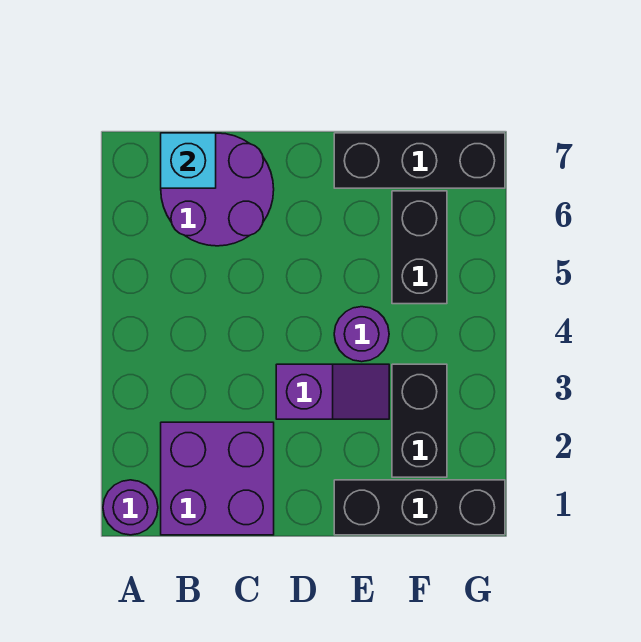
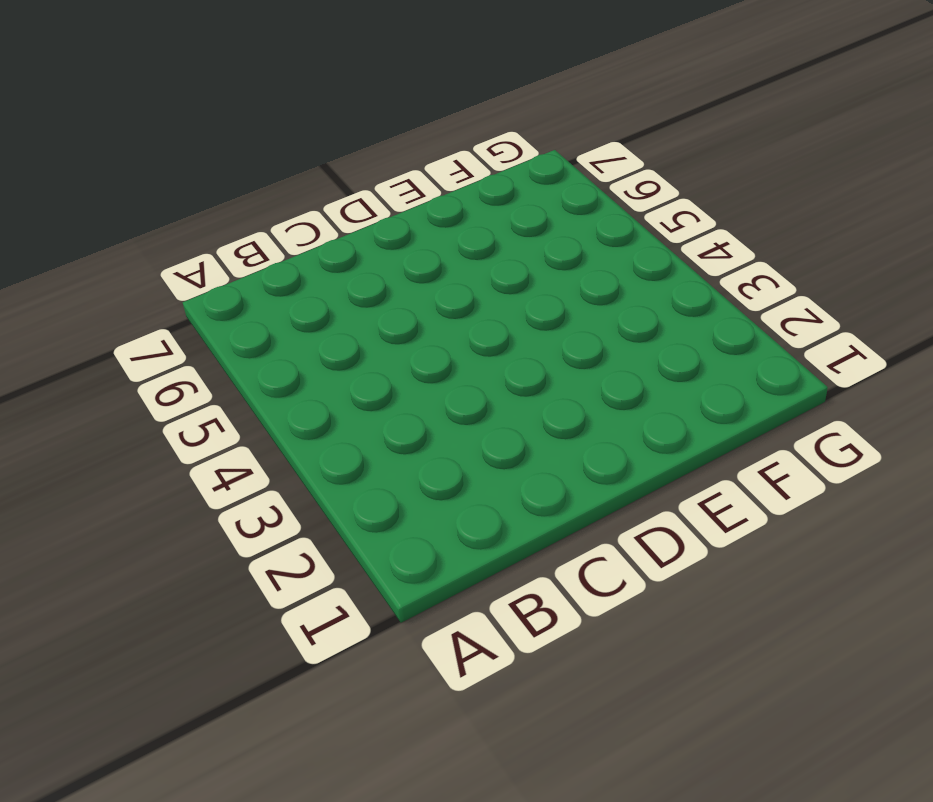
none -> purple 1x1 round brick [103,480,158,535]
none -> purple 2x2 brick [161,422,274,535]

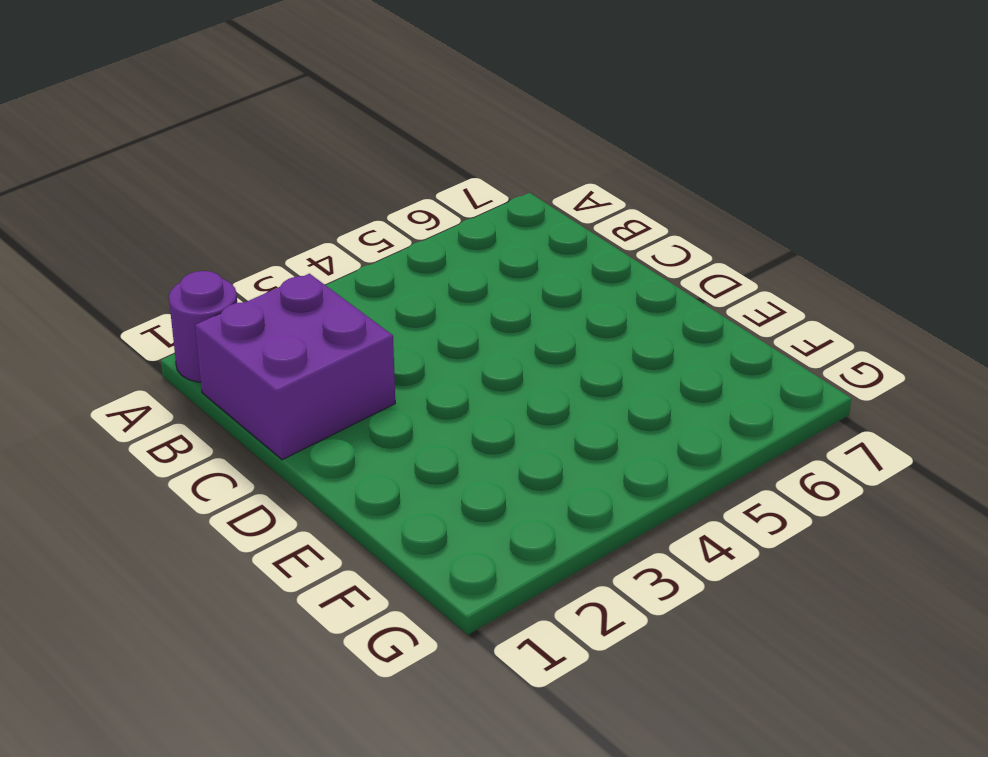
none -> purple 2x2 round brick [161,133,274,246]
none -> purple 1x2 slope [276,364,389,419]

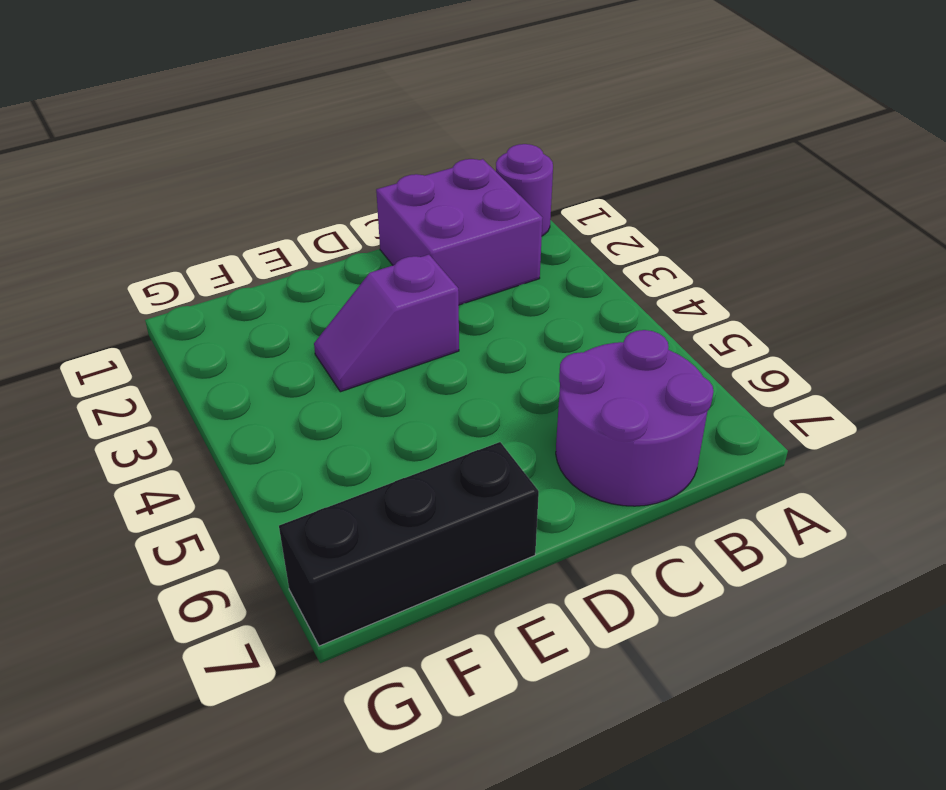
none -> black 1x3 brick [334,480,505,535]
none -> purple 1x1 round brick [334,307,389,362]

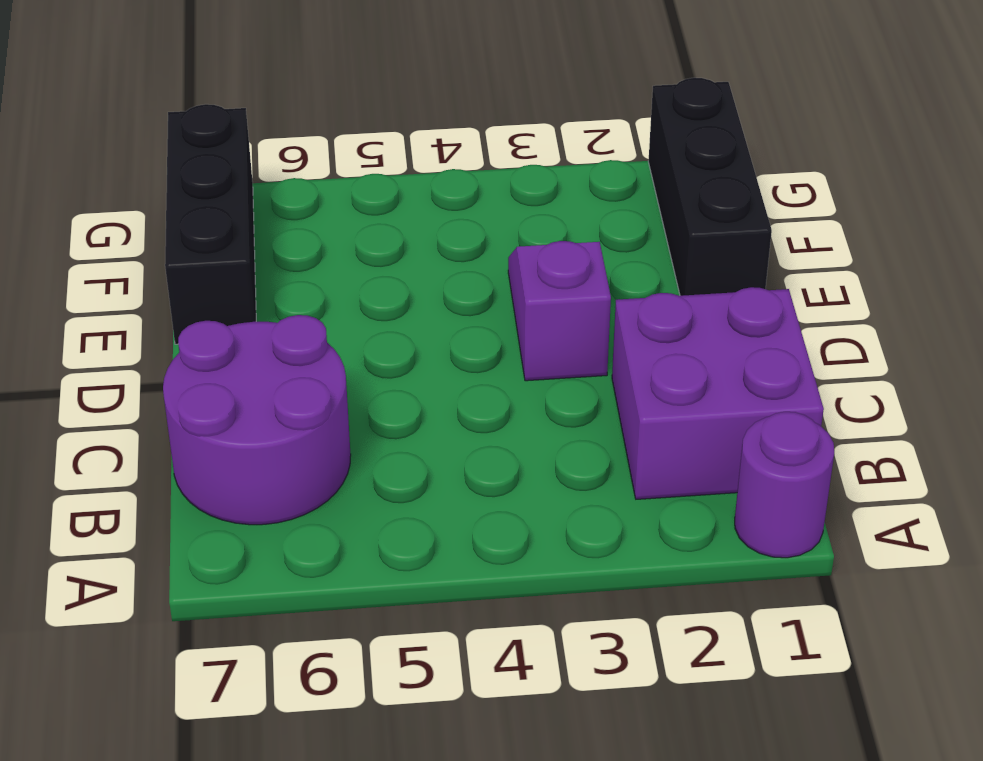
none -> purple 1x1 round brick [334,307,389,362]
none -> black 1x2 brick [392,364,447,477]

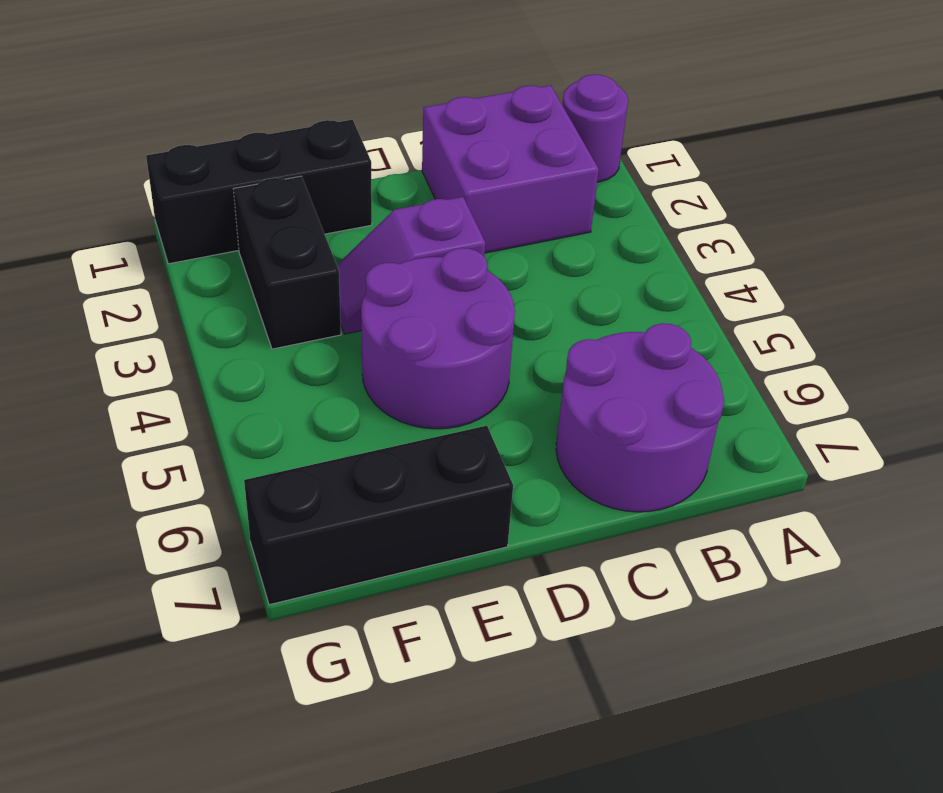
purple 2x2 round brick [361,248,515,429] -> purple 1x1 round brick [334,307,389,362]
none -> black 1x2 brick [392,191,447,304]
none -> cyan 1x1 brick [161,133,216,188]

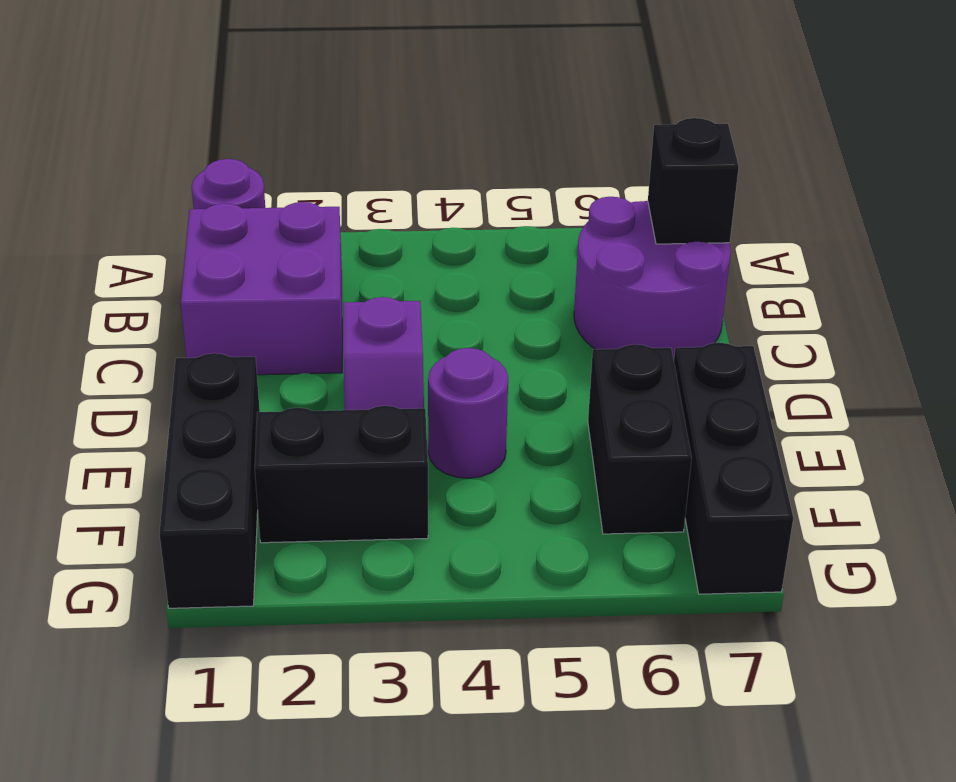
black 1x1 brick [648,118,739,244] -> cyan 1x1 brick [161,133,216,188]
black 1x2 brick [588,344,692,534] -> black 1x2 brick turned to [392,191,447,304]

